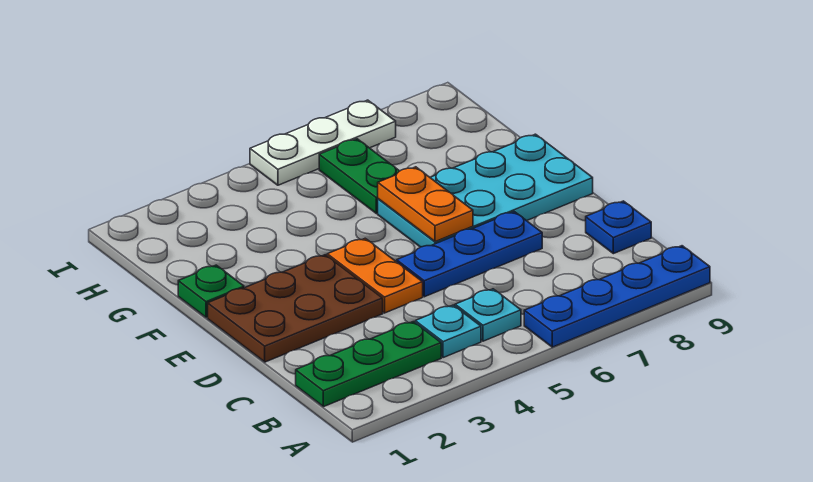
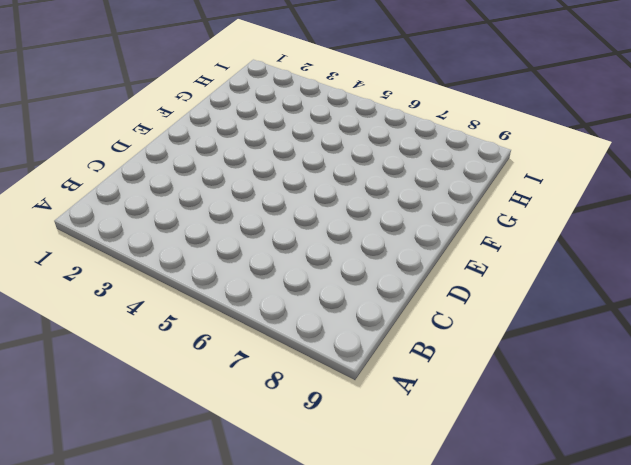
none -> blue 1x4 plate [524,246,710,347]
none -> green 1x3 plate [296,322,441,407]
none -> cyan 1x1 plate [415,305,481,358]

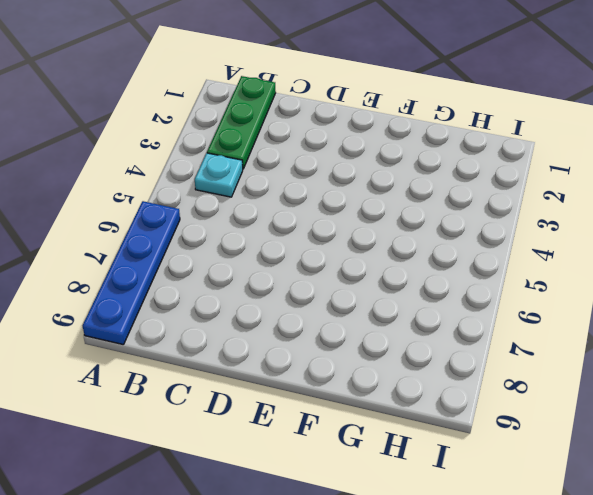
none -> cyan 1x1 plate [455,289,521,341]
none -> blue 1x1 plate [586,201,651,254]
none -> brown 2x3 plate [208,255,383,362]

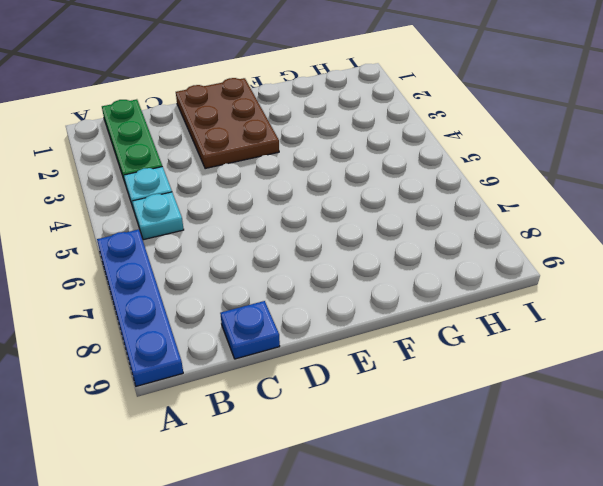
none -> orange 1x2 plate [327,238,423,313]
none -> blue 1x3 plate [397,212,542,297]
none -> cyan 2x4 plate [378,134,593,247]

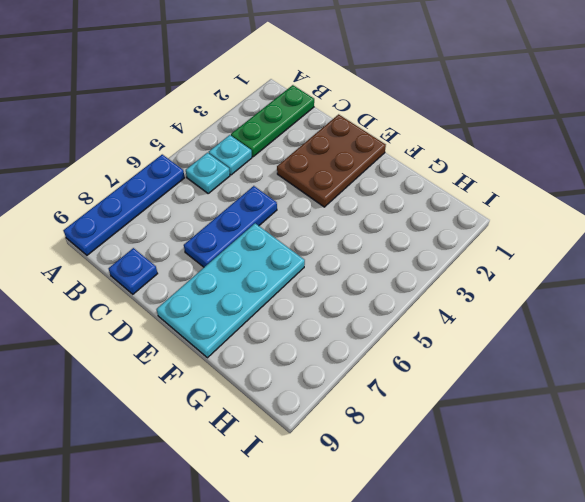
none -> orange 1x2 plate [327,238,423,313]
none -> green 1x1 plate [178,265,244,318]
none -> green 1x2 plate [319,139,399,214]

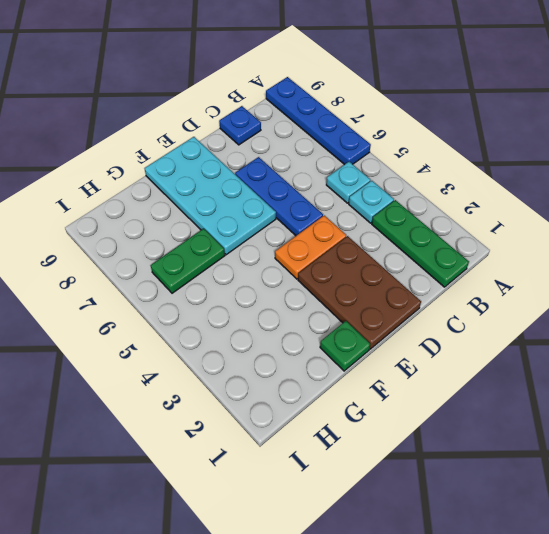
none -> white 1x3 plate [250,100,396,185]
none -> orange 1x2 plate [378,167,473,242]

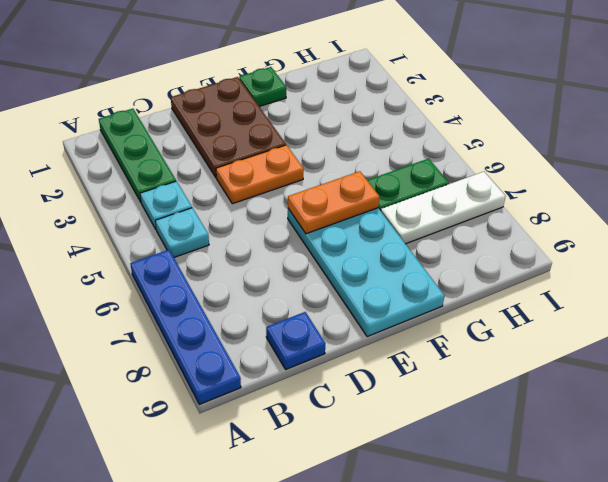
white 1x3 plate [381,172,506,244] -> white 1x3 plate turned to [250,100,396,185]
none -> blue 1x3 plate [397,212,542,297]

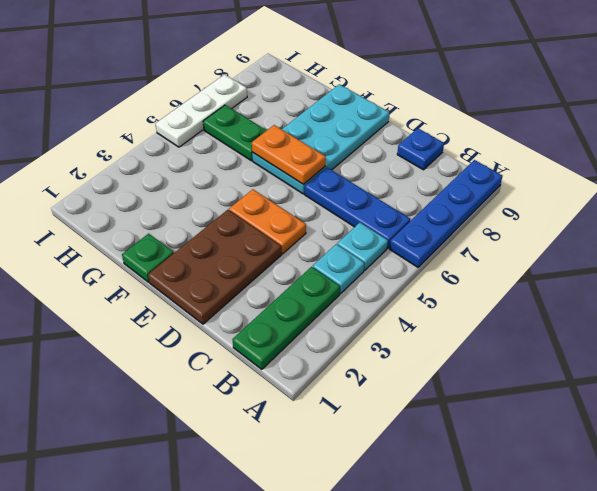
blue 1x3 plate [305,167,410,248] -> blue 1x3 plate turned to [397,212,542,297]

